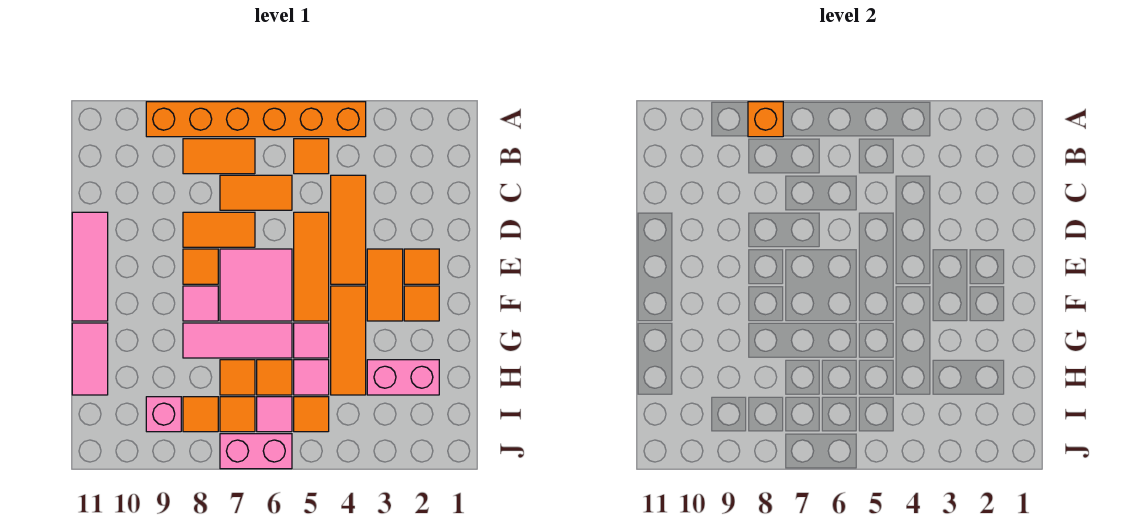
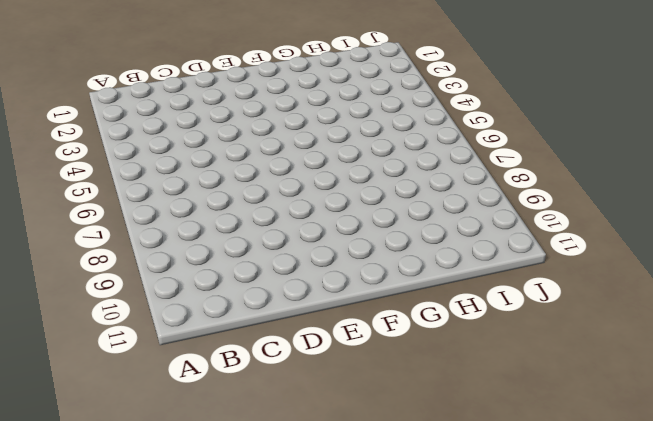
none -> orange 1x6 brick [146,102,366,137]
none -> orange 1x1 tile [294,139,329,174]
none -> orange 1x2 tile [183,139,255,174]

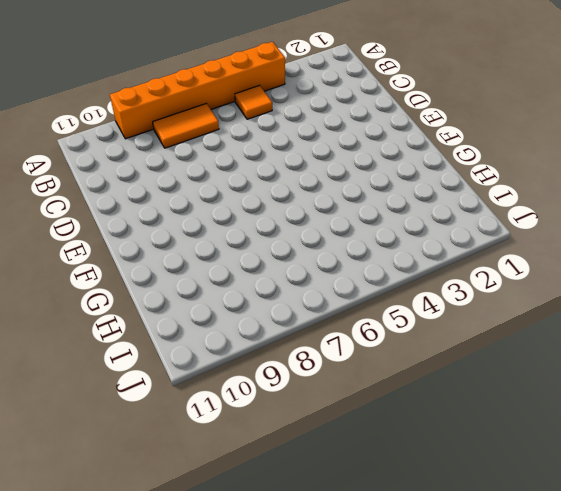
none -> orange 1x3 tile [331,175,366,284]
none -> orange 1x2 tile [220,175,292,210]
none -> orange 1x3 tile [294,212,329,321]

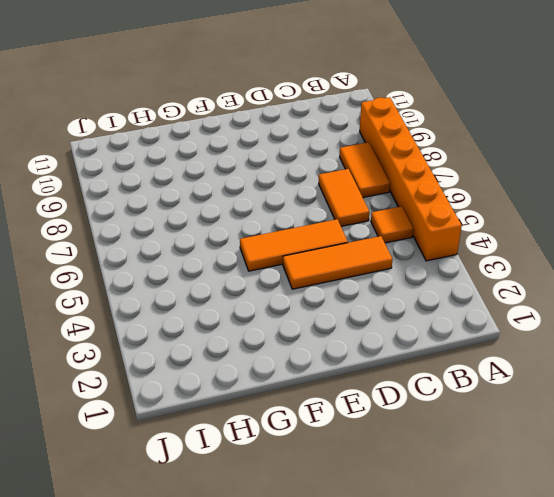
none -> orange 1x2 tile [183,212,255,247]
none -> pink 1x3 tile [72,212,108,321]
none -> orange 1x1 tile [404,249,439,284]

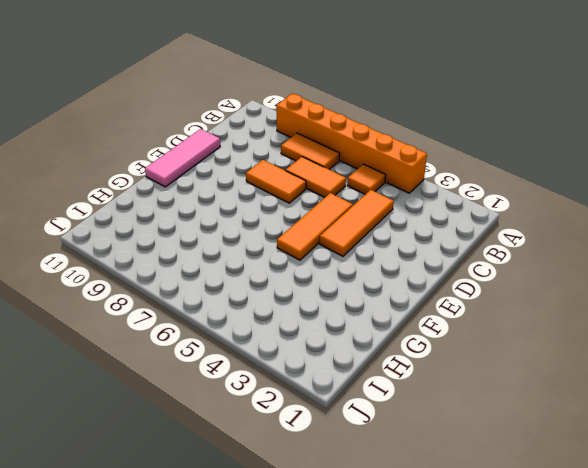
none -> orange 1x1 tile [404,249,439,284]
none -> orange 1x2 tile [367,249,403,321]
none -> pink 2x2 tile [220,249,292,321]

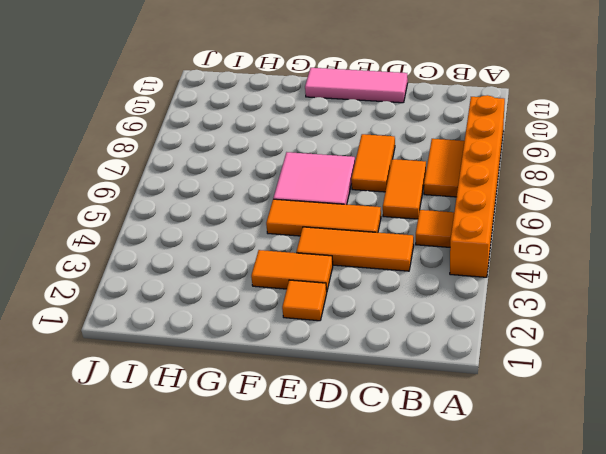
none -> orange 1x1 tile [183,249,218,284]
none -> orange 1x1 tile [404,286,439,321]
none -> orange 1x3 tile [331,286,366,395]

